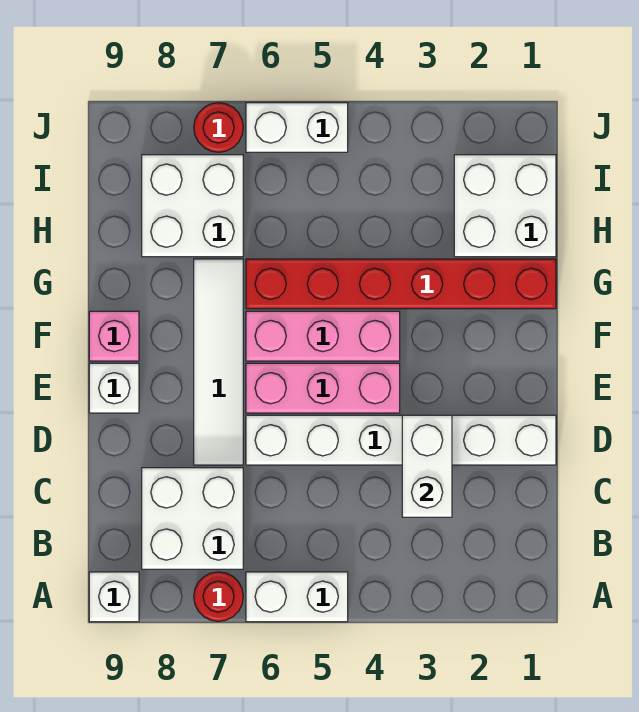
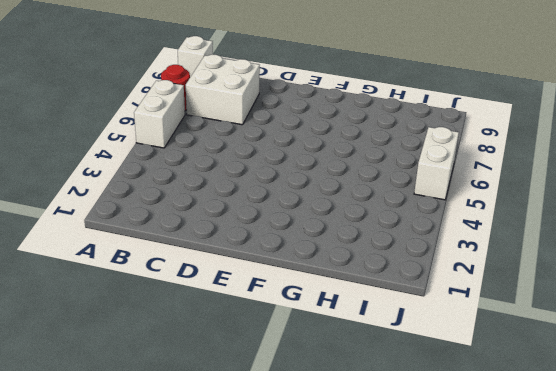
none -> white 1x6 brick [246,415,556,465]
none -> white 1x4 tile [194,259,243,465]
none -> pink 1x3 brick [246,363,400,413]

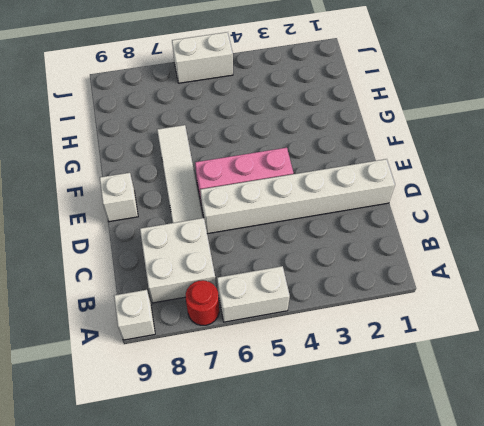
none -> pink 1x3 brick [246,311,400,361]
none -> pink 1x1 brick [89,311,139,361]
none -> red 1x6 brick [246,259,556,309]

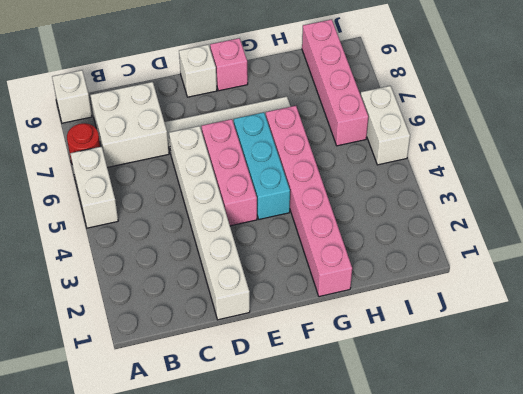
cyan 1x3 brick [234,112,290,219] -> pink 1x3 brick [246,311,400,361]
pink 1x6 brick [266,106,352,297] -> red 1x6 brick [246,259,556,309]
pink 1x4 brick [302,19,368,146] -> white 2x2 brick [142,155,243,257]
none -> white 2x2 brick [454,155,556,257]
none -> red 1x1 round brick [194,103,243,152]
none -> white 1x2 brick [402,415,452,517]

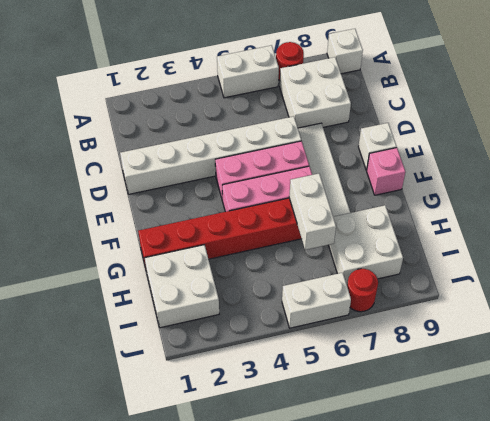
white 1x2 brick [289,174,336,250] -> white 1x2 brick moved to [402,415,452,517]

